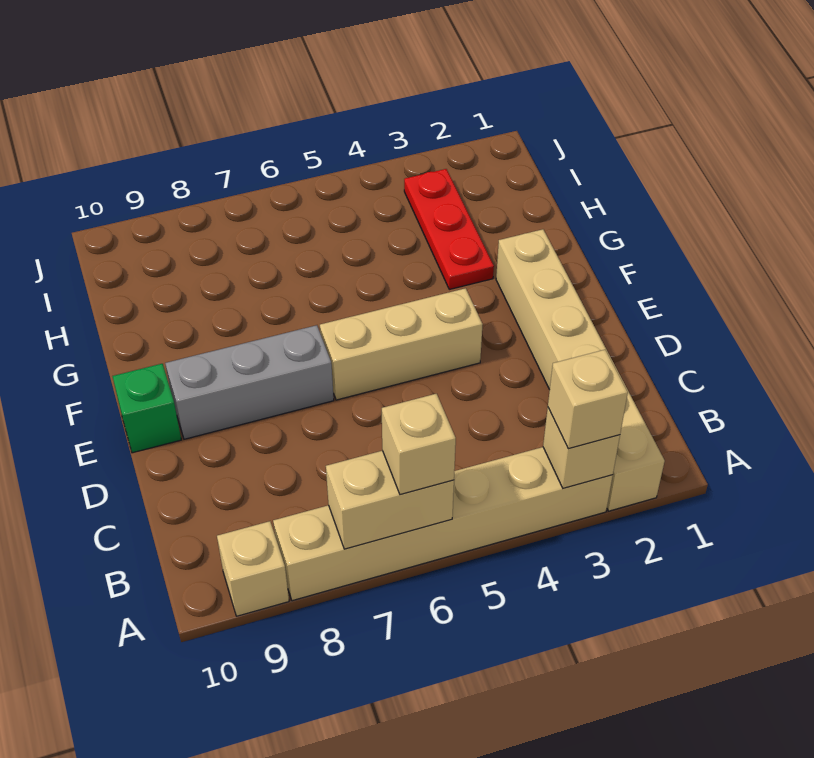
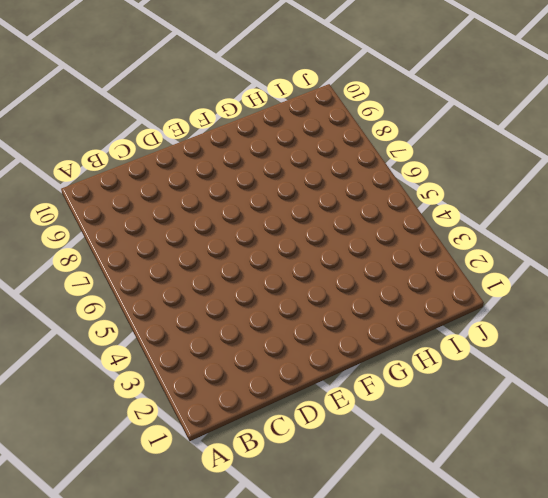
none -> tan 1x6 brick [496,229,665,511]
none -> tan 1x6 brick [273,447,613,601]

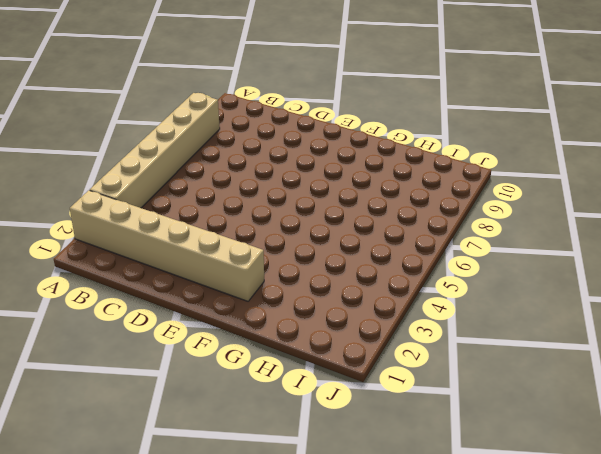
none -> tan 1x1 brick [217,521,289,616]
none -> tan 1x3 brick [320,288,483,400]

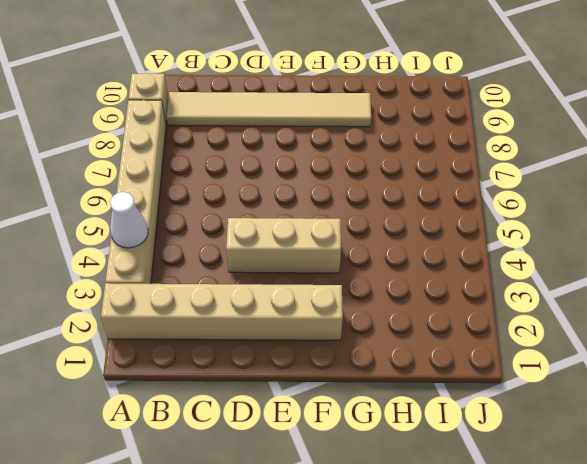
white 1x1 cone [110,192,148,248] -> none
tan 1x6 tile [167,92,371,127] -> grey 1x3 brick [165,325,334,439]
tan 1x3 brick [226,218,341,273] -> tan 1x3 brick turned to [320,288,483,400]
none -> green 1x1 brick [112,364,181,453]
none -> red 1x3 plate [404,169,494,289]

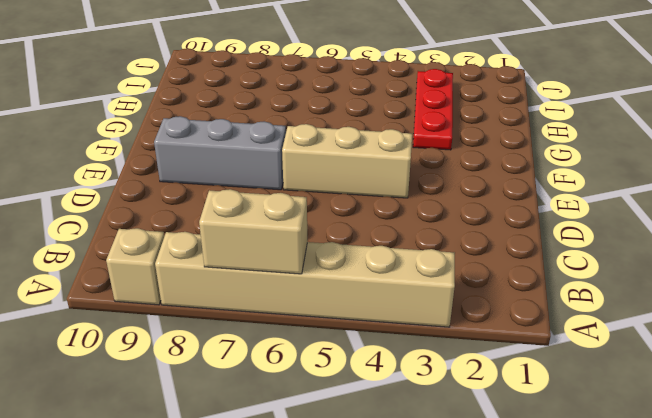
none -> tan 1x6 brick [496,229,665,511]
none -> green 1x1 brick [112,364,181,453]

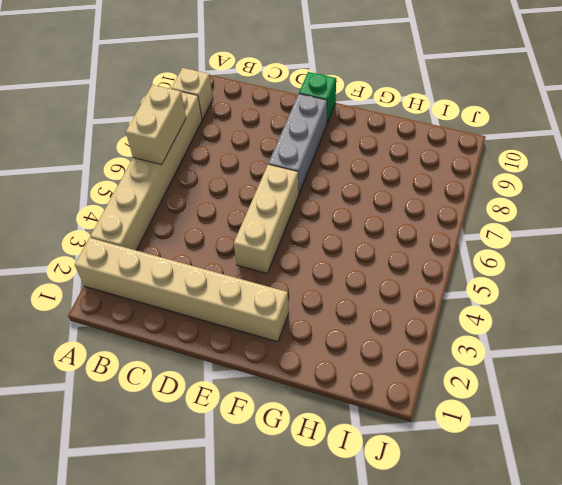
none -> red 1x3 plate [404,169,494,289]
none -> tan 1x1 brick [543,408,620,488]

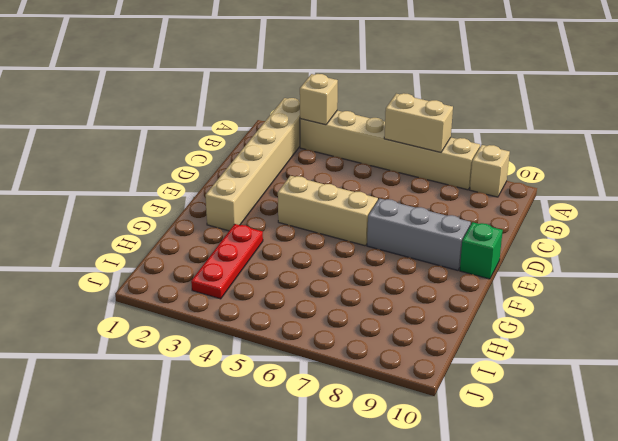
none -> tan 1x1 brick [548,350,628,449]
none -> tan 1x1 brick [382,394,456,494]

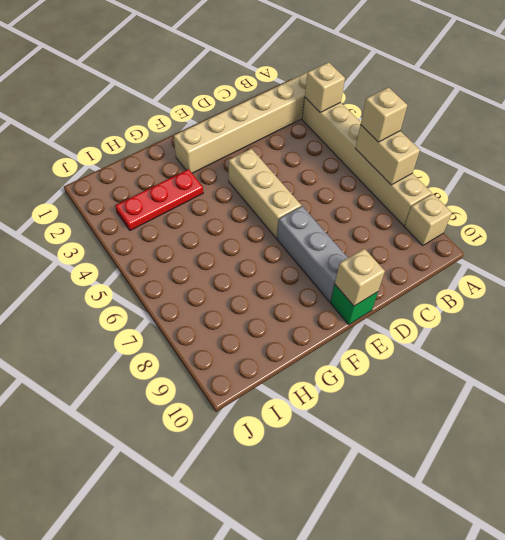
tan 1x1 brick [335,249,385,306] -> tan 1x1 brick moved to [548,350,628,449]

